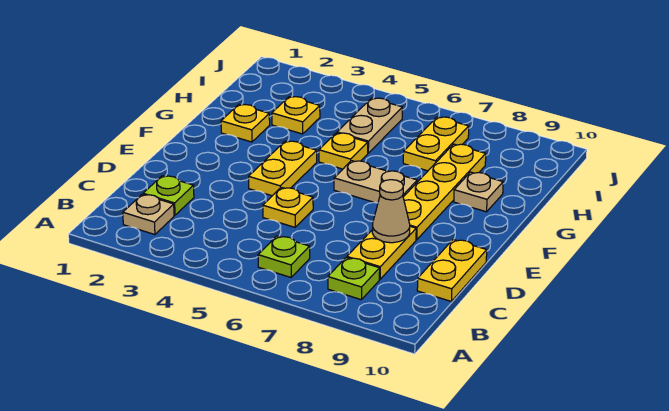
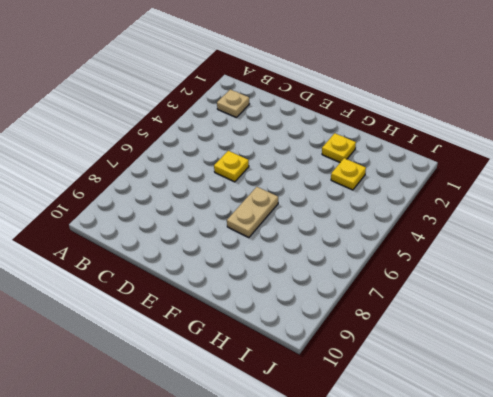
none -> lime 1x1 plate [258,236,310,277]
none -> lime 1x1 plate [328,258,380,300]
none -> lime 1x1 plate [143,176,194,215]

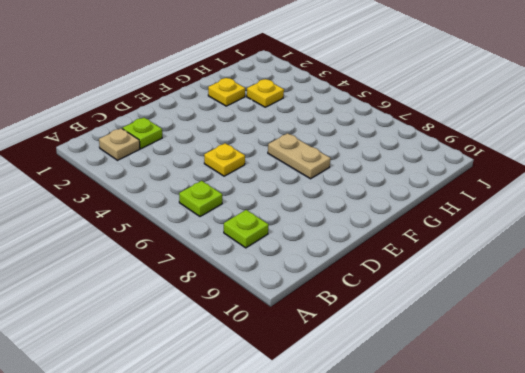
none -> yellow 1x2 plate [347,226,416,279]
none -> yellow 1x2 plate [417,239,487,302]
none -> yellow 1x2 plate [249,141,317,196]

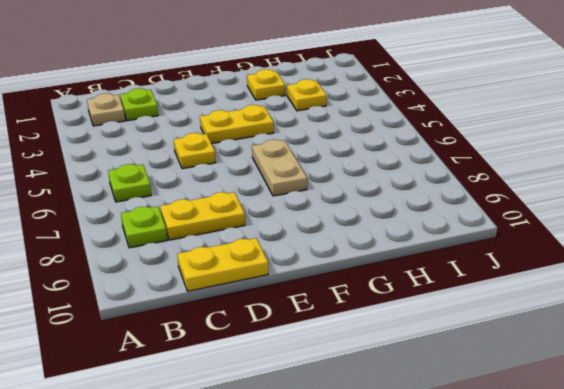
none -> yellow 1x4 plate [403,144,486,240]
none -> yellow 1x1 plate [319,133,368,169]
none -> tan 1x1 plate [454,172,503,212]

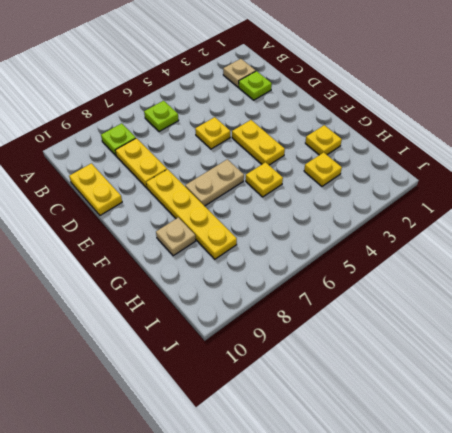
none -> tan 1x2 plate [337,98,402,153]
none -> yellow 1x2 plate [403,117,469,171]
none -> tan 1x1 cone [372,180,410,243]

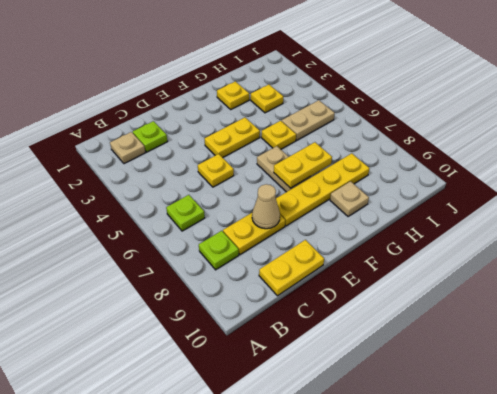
yellow 1x2 plate [274,142,332,188] -> yellow 1x2 plate moved to [403,117,469,171]

